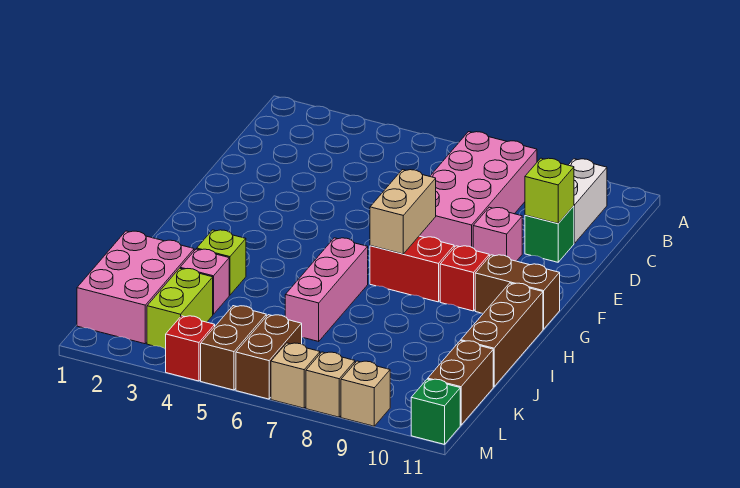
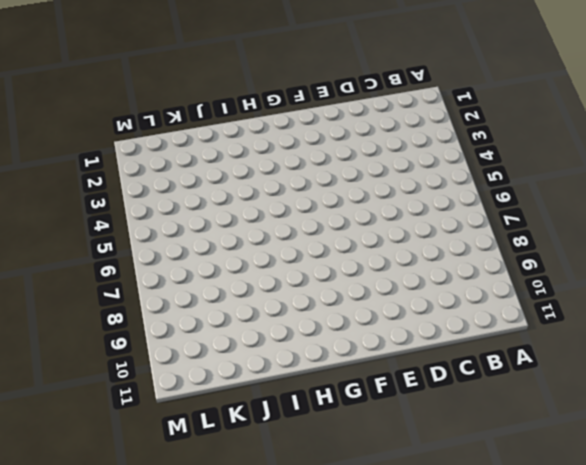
none -> pink 2x4 brick [419,132,537,248]
none -> white 1x2 brick [569,159,607,243]
none -> green 1x1 brick [525,206,574,262]

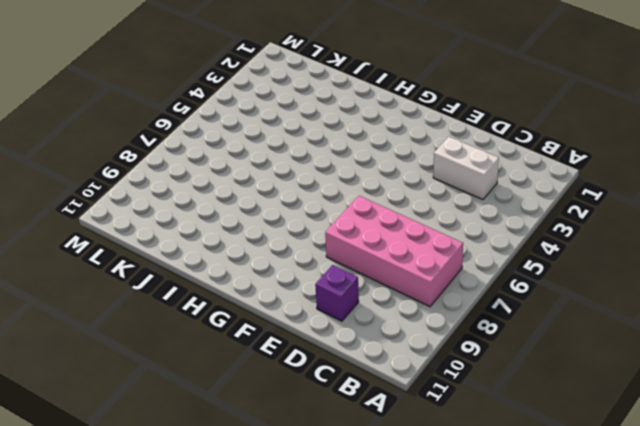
white 1x2 brick [433,137,499,200] -> white 1x2 brick moved to [569,159,607,243]
purple 1x1 brick [315,265,359,321] -> green 1x1 brick [525,206,574,262]
none -> pink 1x1 brick [473,207,522,261]
none -> red 1x2 brick [370,236,454,302]
none -> red 1x1 brick [440,246,489,311]

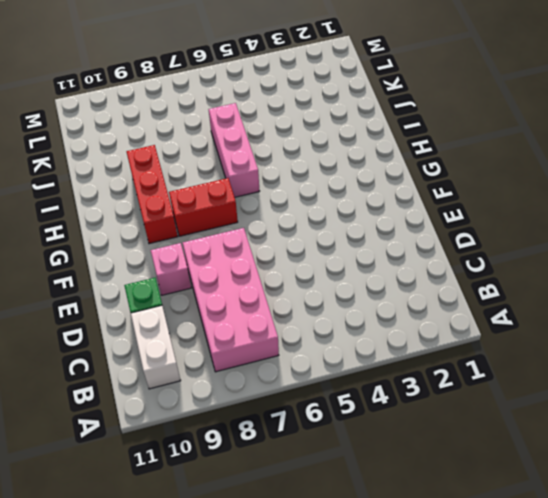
red 1x3 brick [127,145,178,244] -> red 1x1 brick [440,246,489,311]
none -> brown 1x2 brick [475,255,560,329]
none -> brown 1x3 brick [461,283,543,387]
none -> lime 1x1 brick [197,230,246,295]

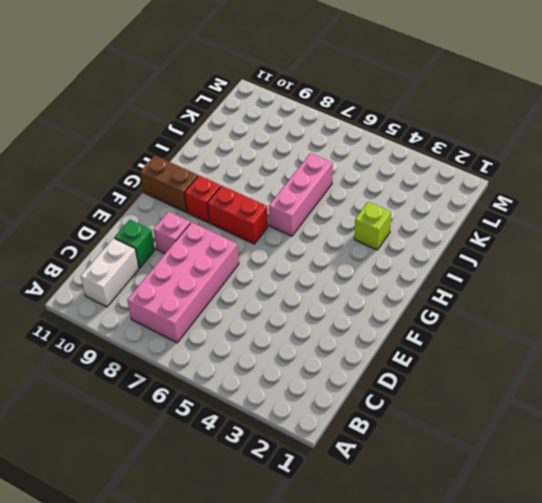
none -> brown 1x3 brick [461,283,543,387]
none -> pink 2x3 brick [77,231,194,344]
none -> pink 1x1 brick [180,249,229,314]

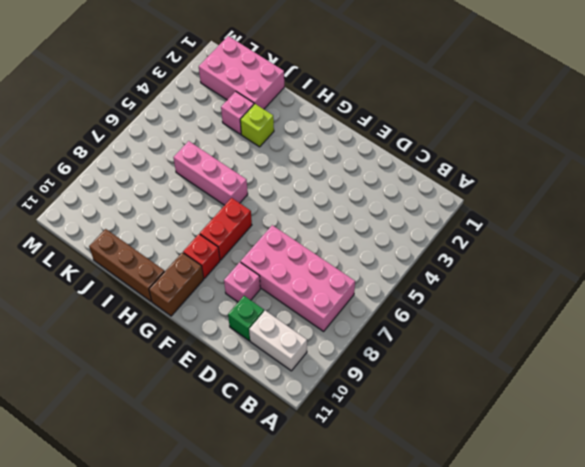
none -> lime 1x2 brick [147,268,213,349]
none -> brown 1x2 brick [428,341,493,425]
none -> brown 1x2 brick [201,306,266,390]

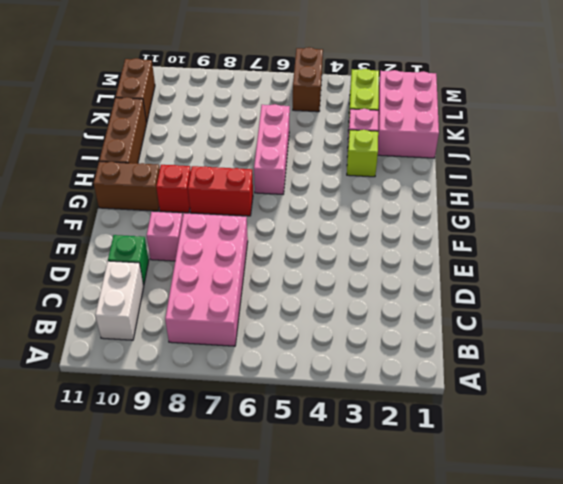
none -> brown 1x2 brick [236,315,302,399]
none -> red 1x1 brick [166,316,215,381]
none -> tan 1x1 brick [271,343,320,408]

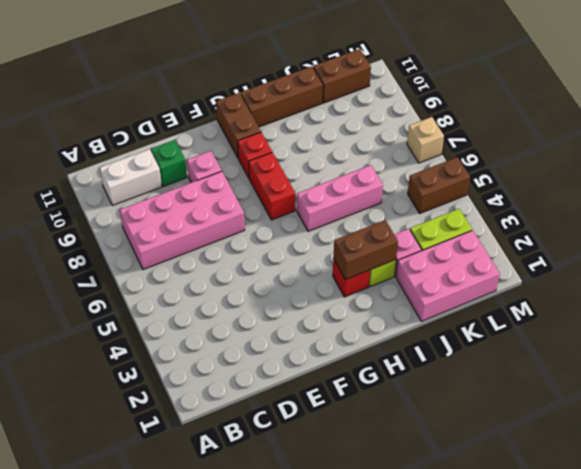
red 1x1 brick [333,259,370,297] -> red 1x1 brick moved to [166,316,215,381]
brown 1x2 brick [333,220,398,280] -> brown 1x2 brick moved to [236,315,302,399]
none -> tan 1x1 brick [306,352,355,417]
none -> tan 1x1 brick [341,361,390,426]
none -> green 1x1 brick [411,379,460,444]

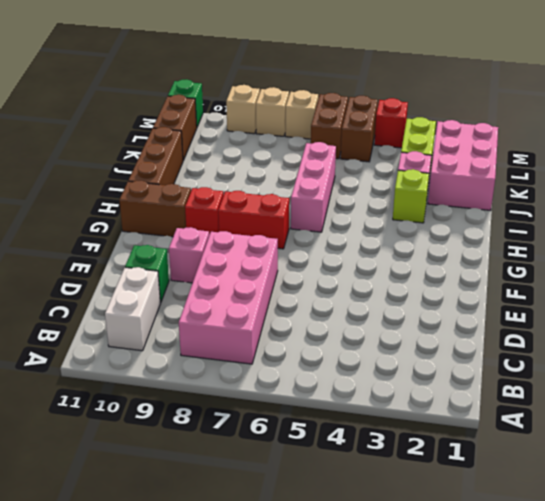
none -> lime 1x1 brick [525,158,574,224]
none -> tan 1x2 brick [370,170,436,254]

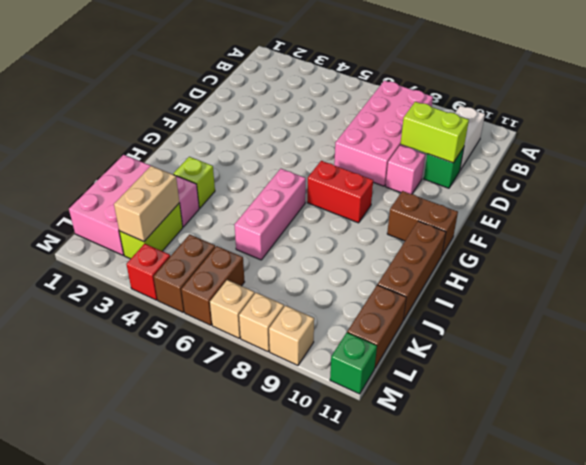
lime 1x2 brick [401,102,469,163] -> lime 1x1 brick [525,158,574,224]
tan 1x2 brick [114,166,179,242] -> tan 1x2 brick moved to [370,170,436,254]
none -> red 1x1 brick [440,246,489,311]

